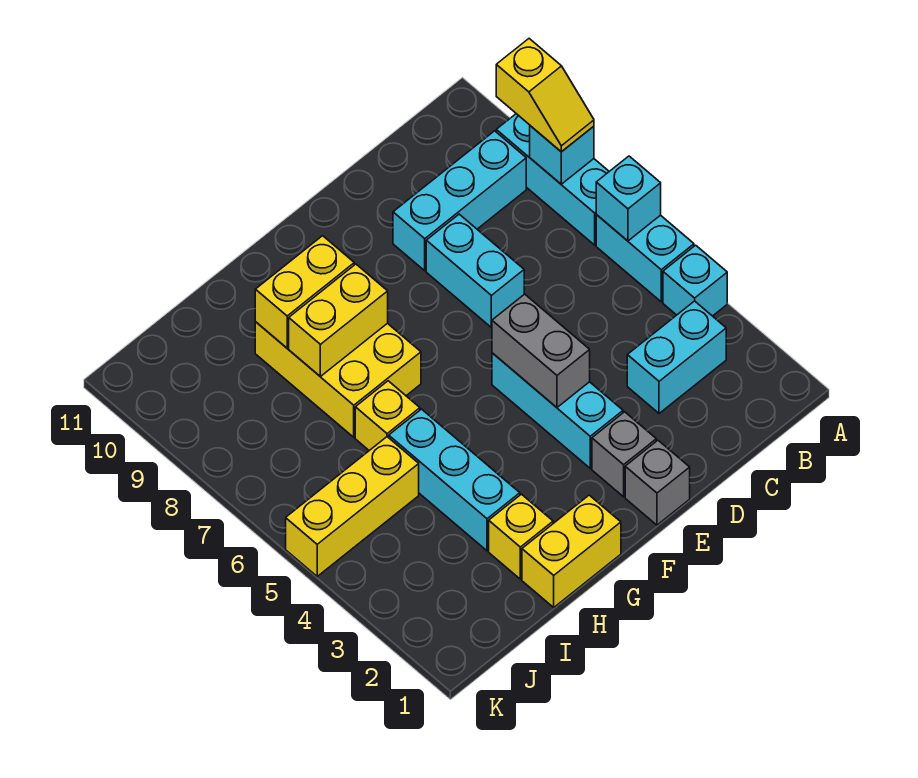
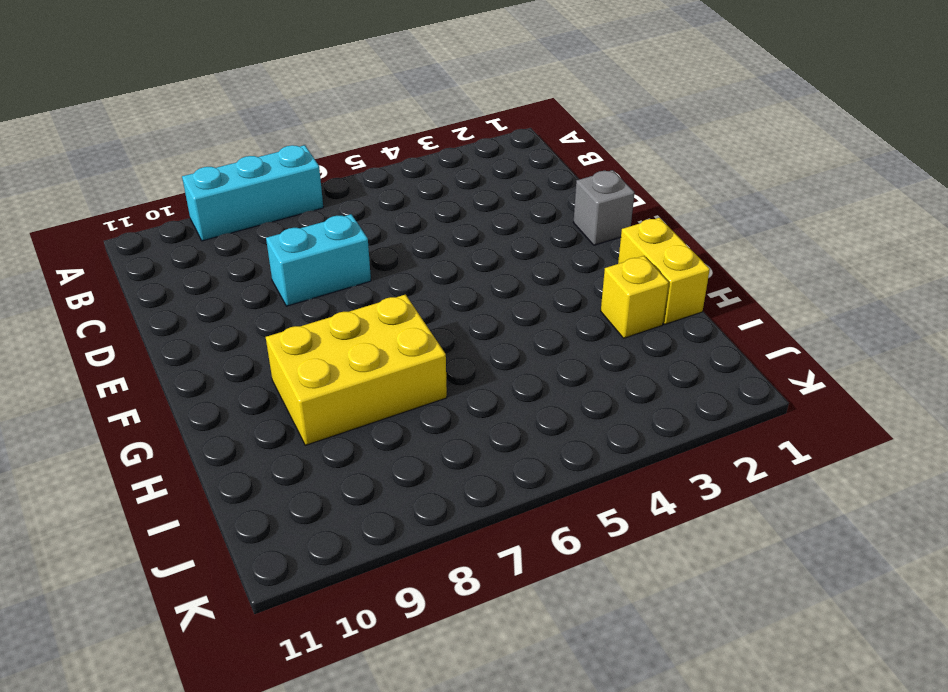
none -> cyan 1x1 brick [663,245,727,316]
none -> cyan 1x2 brick [596,215,694,302]
none -> cyan 1x2 brick [627,301,726,413]

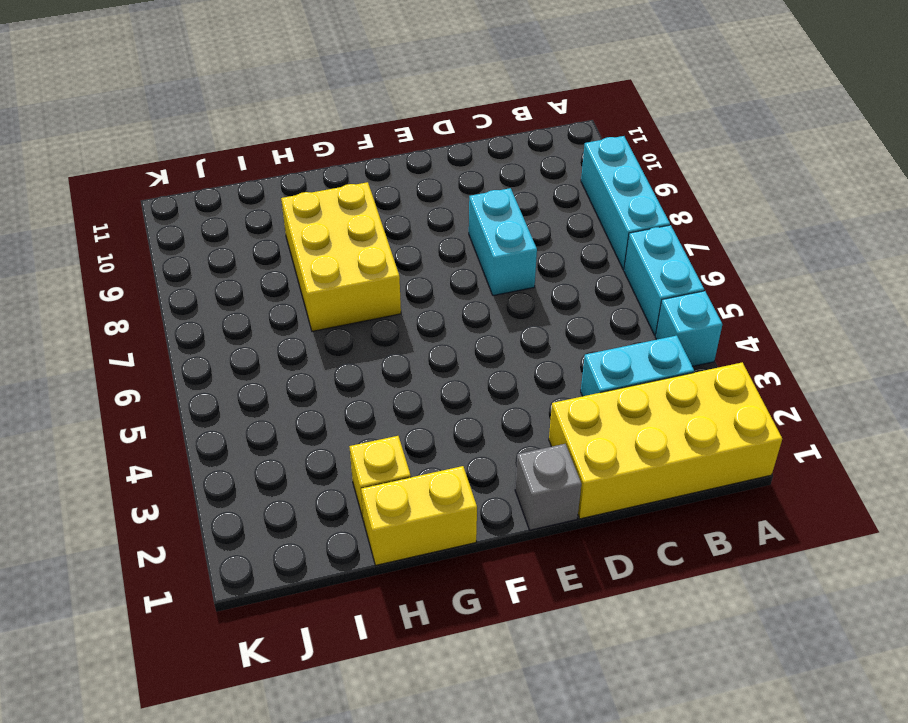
yellow 2x4 brick [549,362,782,519] -> none
none -> cyan 1x3 brick [393,131,526,271]
none -> grey 1x1 brick [592,412,656,497]
none -> cyan 1x3 brick [492,353,623,468]

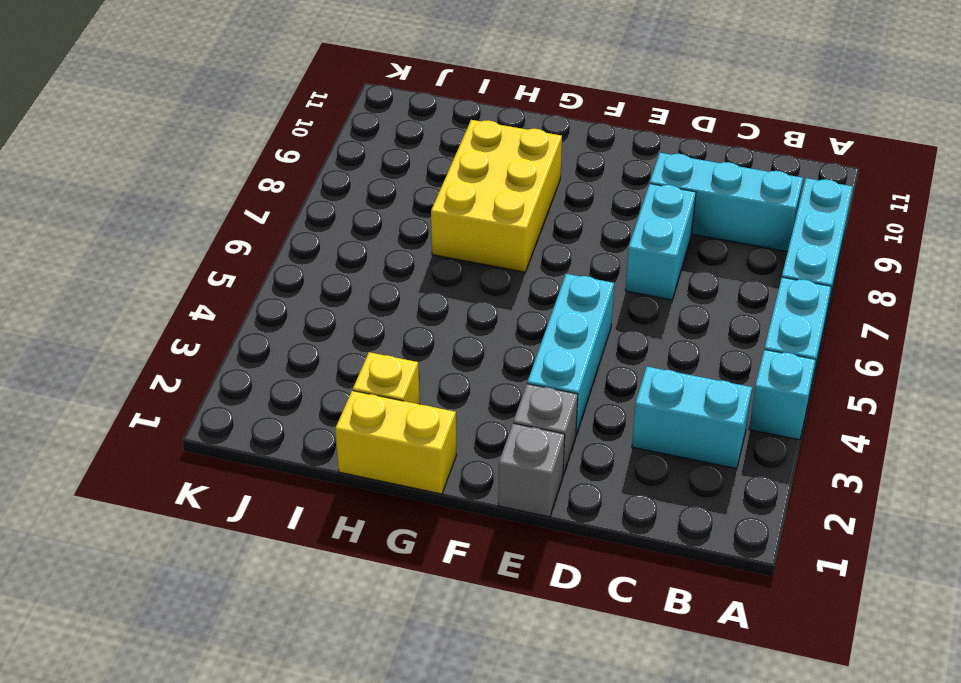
none -> cyan 1x3 brick [389,409,520,551]
none -> yellow 1x1 brick [355,381,420,451]
none -> yellow 1x3 brick [286,437,419,576]

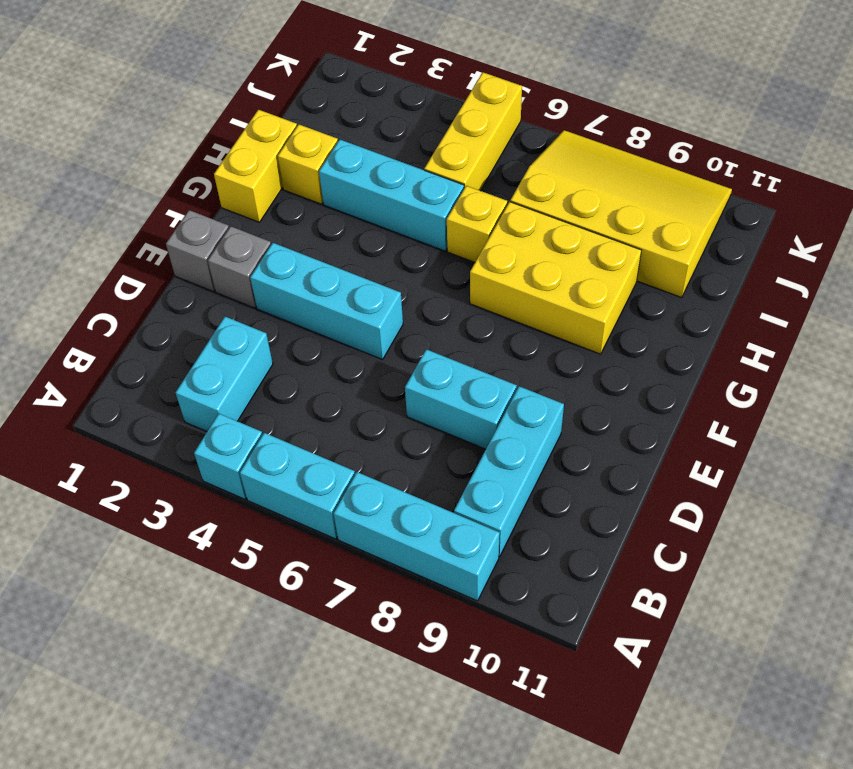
yellow 3x4 slope [510,130,732,298] -> none
none -> cyan 1x1 brick [596,156,661,241]
none -> cyan 1x1 brick [530,126,594,184]
none -> grey 1x2 brick [492,294,590,407]

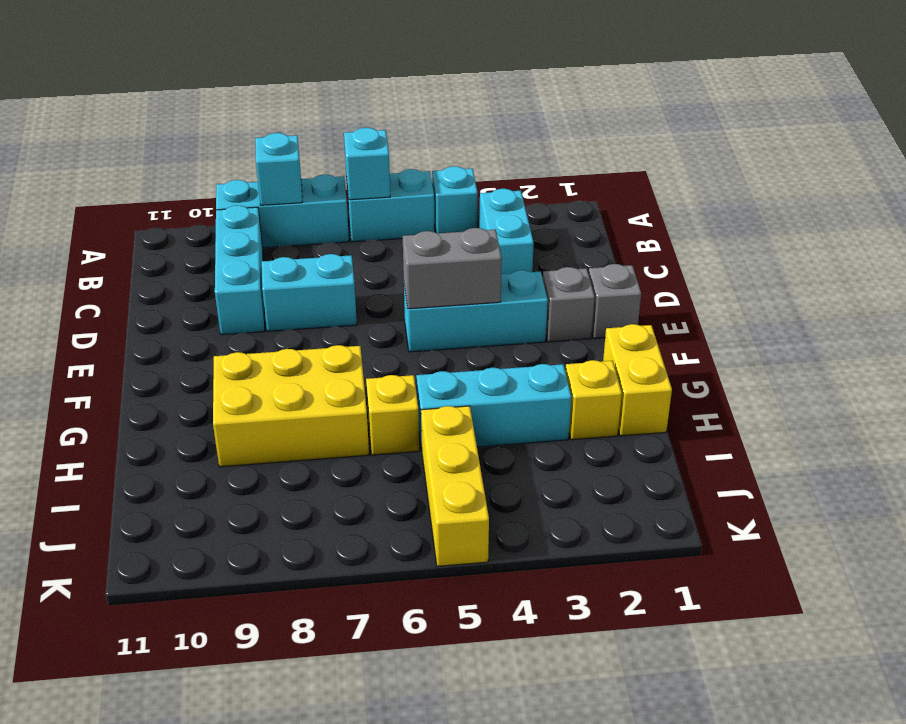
none -> yellow 1x2 brick [289,264,388,376]
none -> yellow 1x2 brick [255,236,354,348]
none -> yellow 1x2 slope [496,39,594,152]

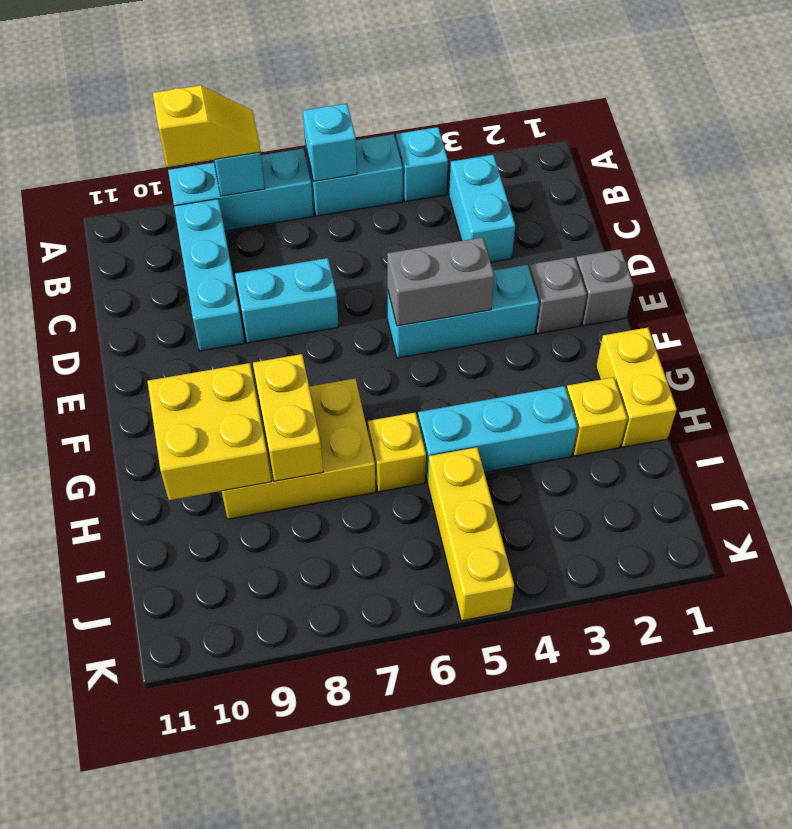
yellow 2x2 brick [148,363,271,500] -> yellow 1x2 brick [255,236,354,348]

